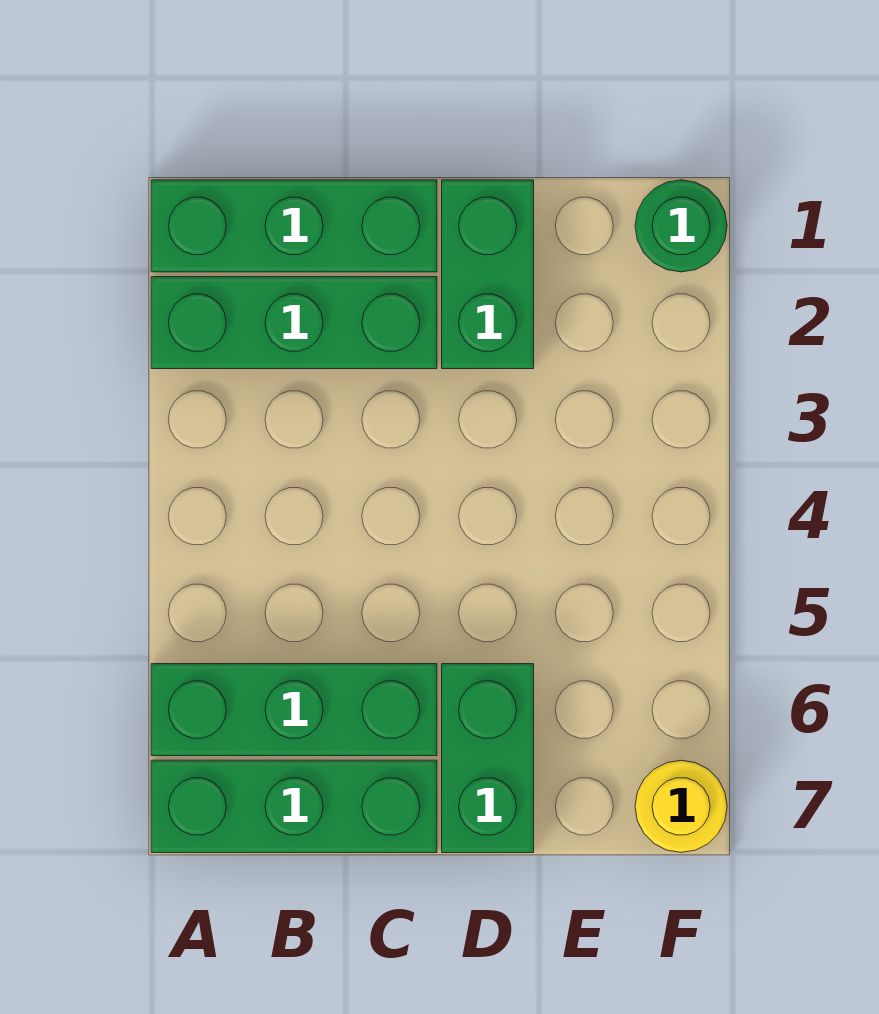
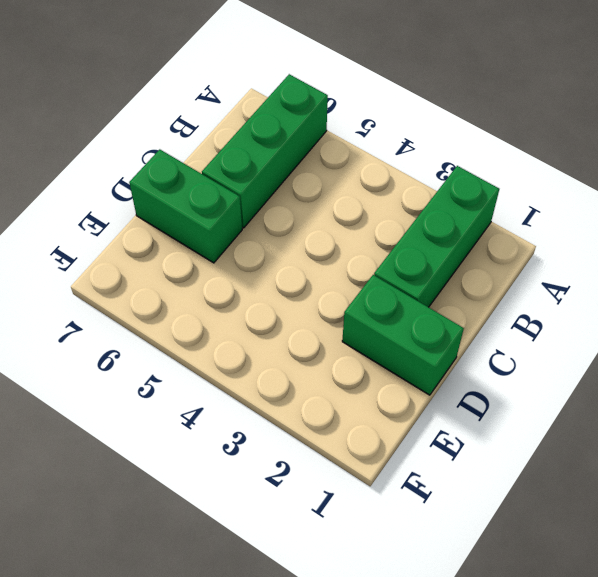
none -> green 1x3 brick [151,180,437,272]
none -> green 1x3 brick [151,760,437,853]

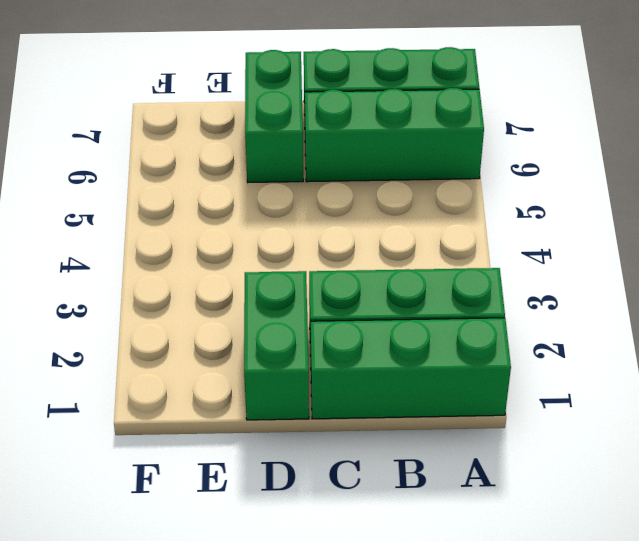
none -> green 1x1 round brick [635,180,727,272]
none -> yellow 1x1 round brick [635,760,727,852]

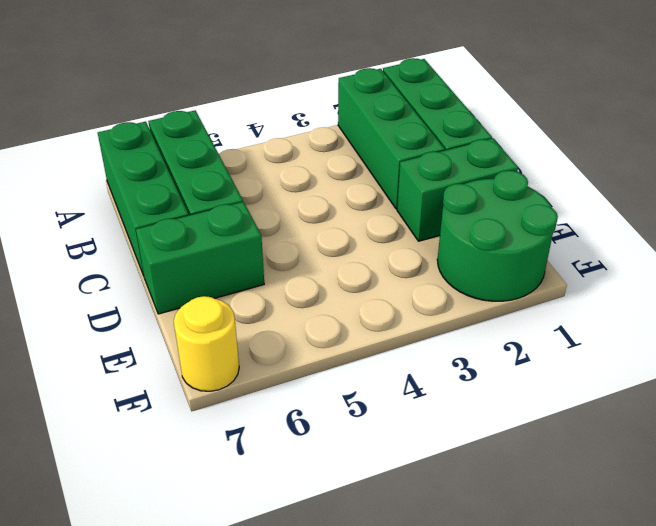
green 2x2 round brick [437,170,558,301] -> green 1x1 round brick [635,180,727,272]

